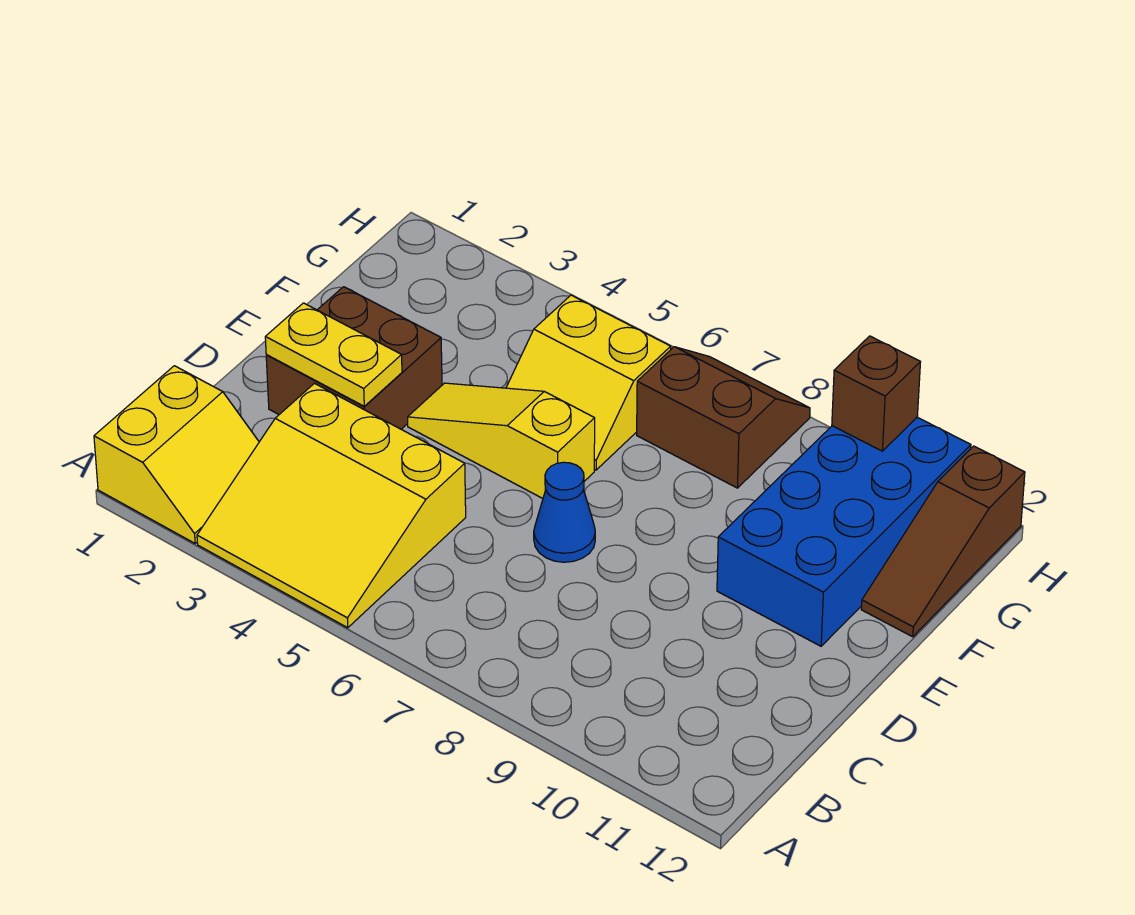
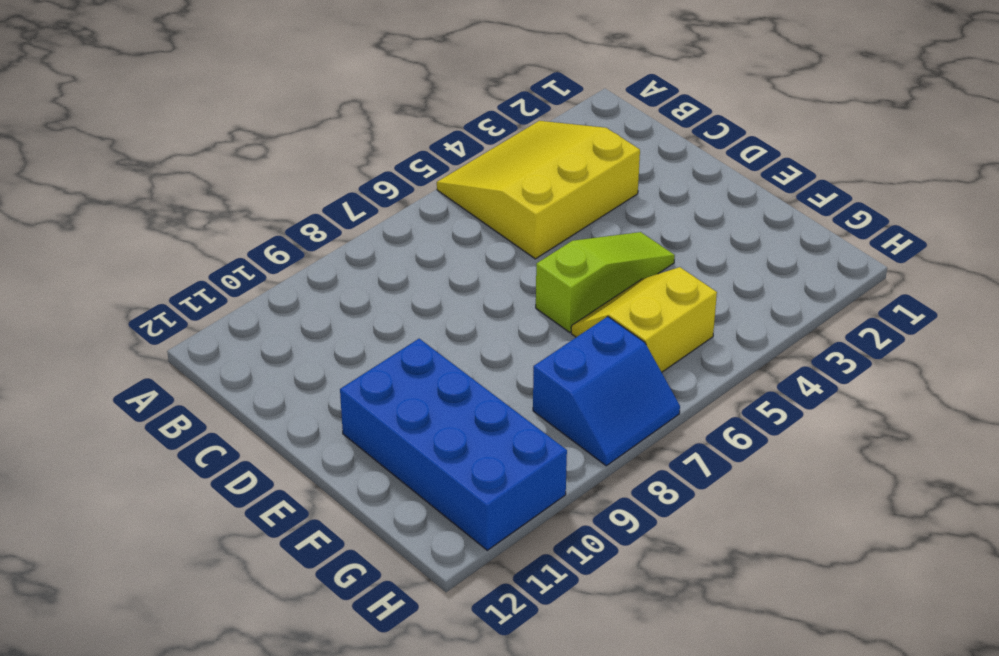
lime 1x3 slope [536,232,675,332] -> yellow 1x3 slope [408,383,595,498]
blue 2x2 slope [533,317,680,466] -> brown 2x2 slope [637,347,810,488]
none -> yellow 2x2 slope [94,366,259,543]
none -> brown 2x2 brick [266,287,442,429]

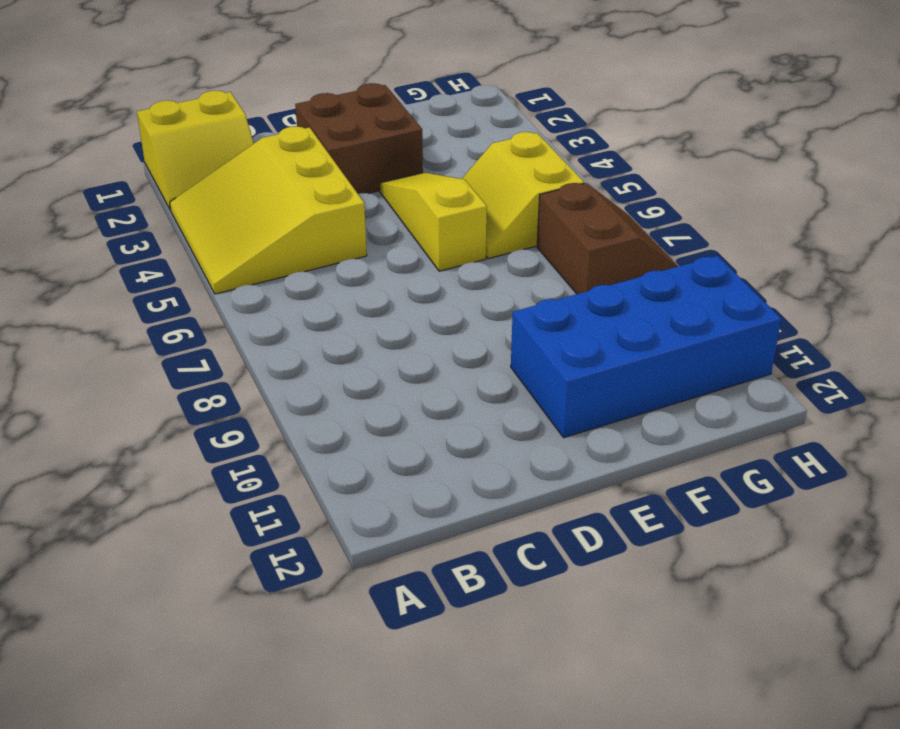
none -> blue 1x1 cone [534,462,595,562]
none -> brown 1x3 slope [861,446,1025,637]

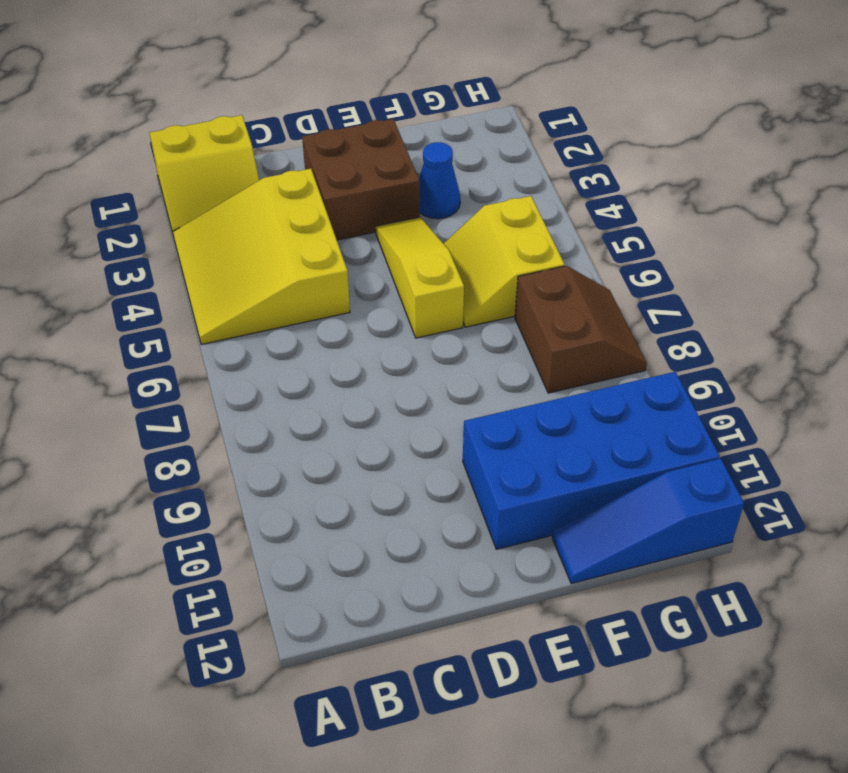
blue 1x1 cone [419,142,460,219] -> blue 1x1 cone moved to [534,462,595,562]
blue 1x3 slope [552,459,744,584] -> brown 1x3 slope [861,446,1025,637]
none -> yellow 1x2 plate [265,303,402,406]
none -> brown 1x1 brick [832,336,920,451]

